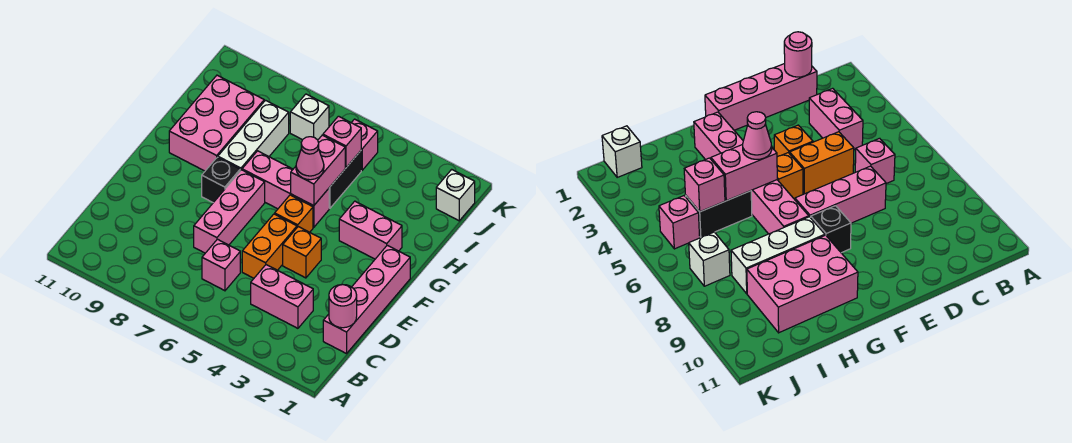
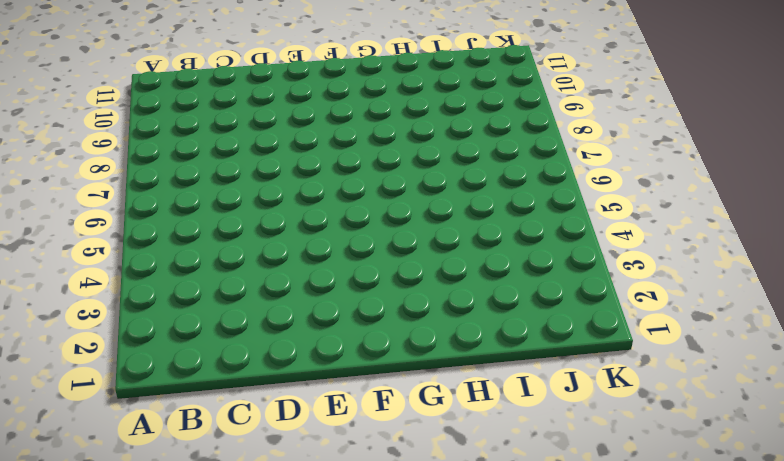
none -> pink 1x4 brick [323,245,410,354]
none -> pink 1x2 brick [251,265,313,328]
none -> pink 1x1 brick [202,239,240,291]

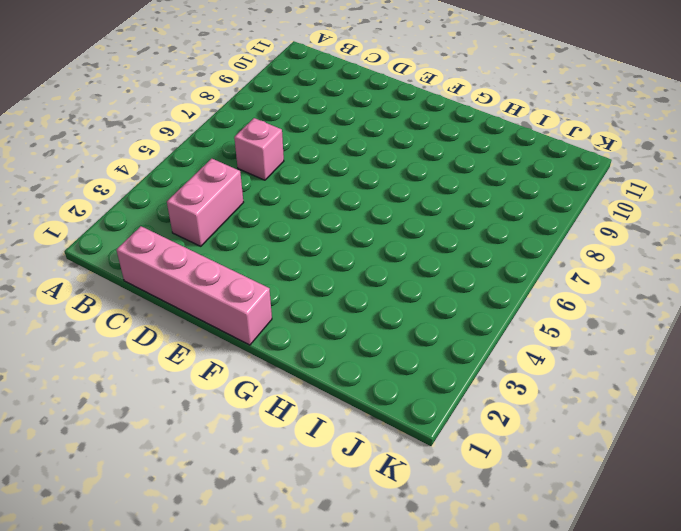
none -> orange 1x2 brick [242,214,297,278]
none -> pink 1x3 brick [194,170,265,253]
none -> orange 1x1 brick [283,227,321,278]

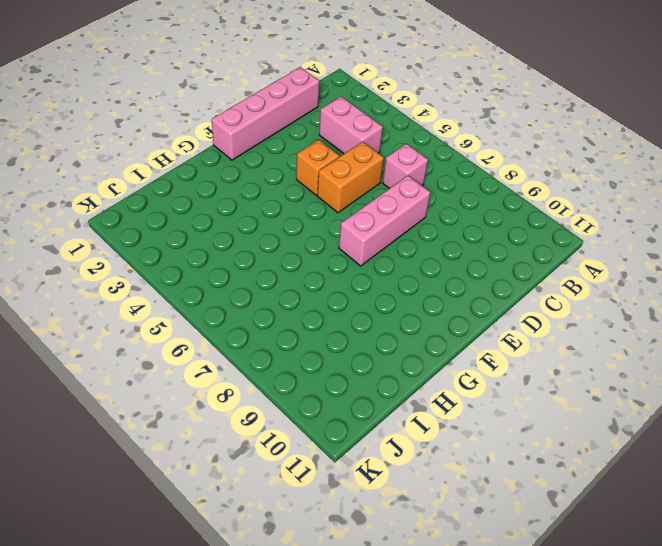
none -> orange 1x1 brick [275,195,313,232]
none -> black 1x1 brick [202,157,240,203]
none -> pink 1x2 brick [339,201,402,259]

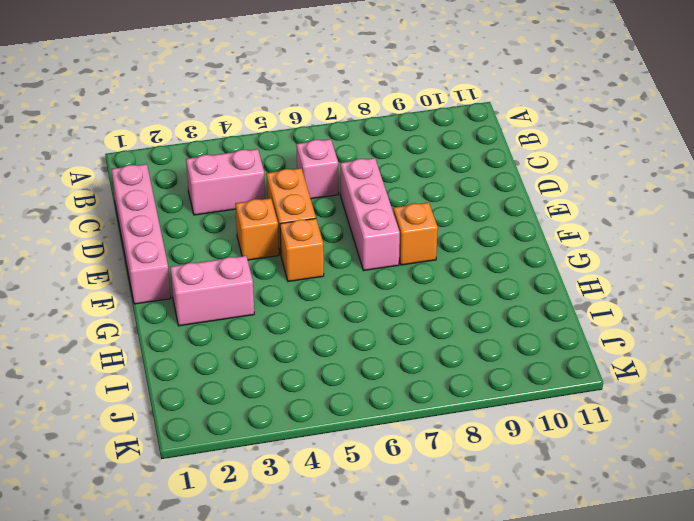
orange 1x1 brick [393,202,438,265] -> black 1x1 brick [202,157,240,203]
none -> pink 1x3 brick [242,151,329,227]
none -> white 1x3 brick [218,100,289,171]
none -> pink 2x3 brick [169,75,264,171]

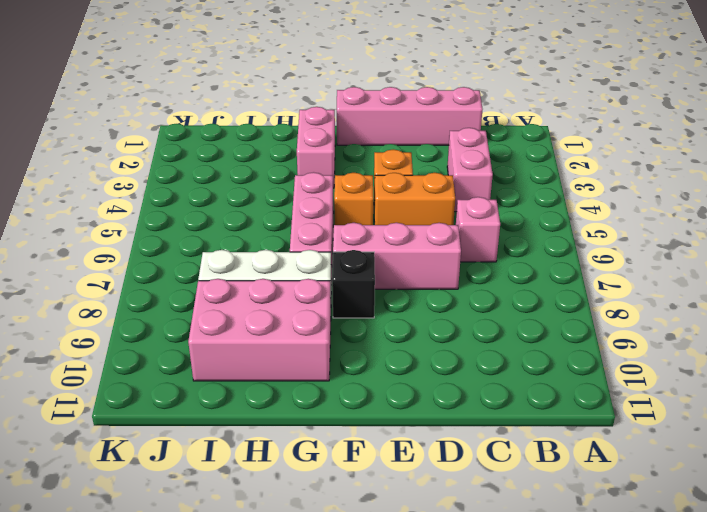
none -> black 1x2 brick [329,151,361,208]
none -> white 1x1 brick [436,169,475,221]
none -> pink 1x1 brick [351,119,378,170]

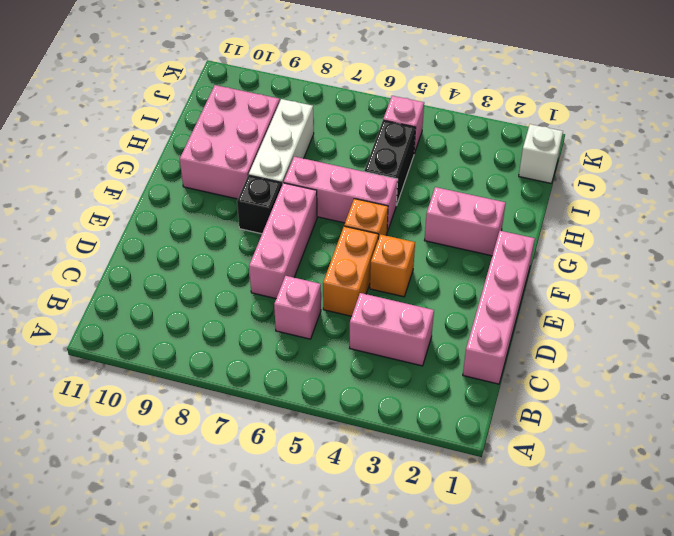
none -> white 1x1 brick [290,94,329,140]
none -> pink 1x1 round brick [329,285,357,328]
none -> pink 1x2 brick [291,135,345,206]

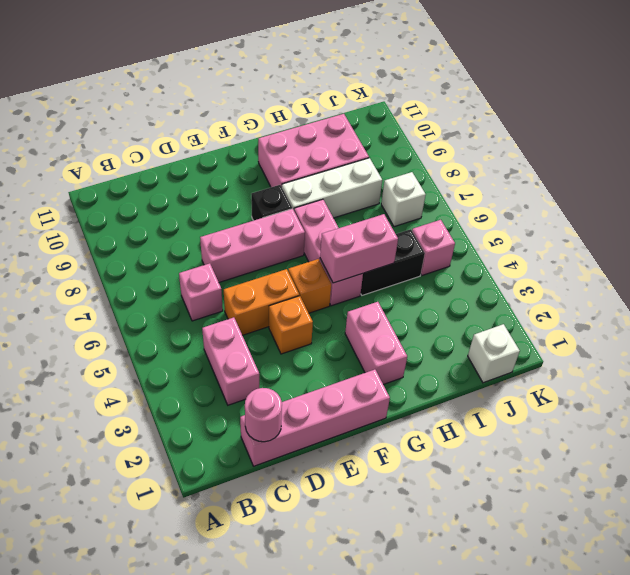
none -> pink 1x1 brick [323,116,361,167]
none -> pink 1x1 cone [296,137,324,180]

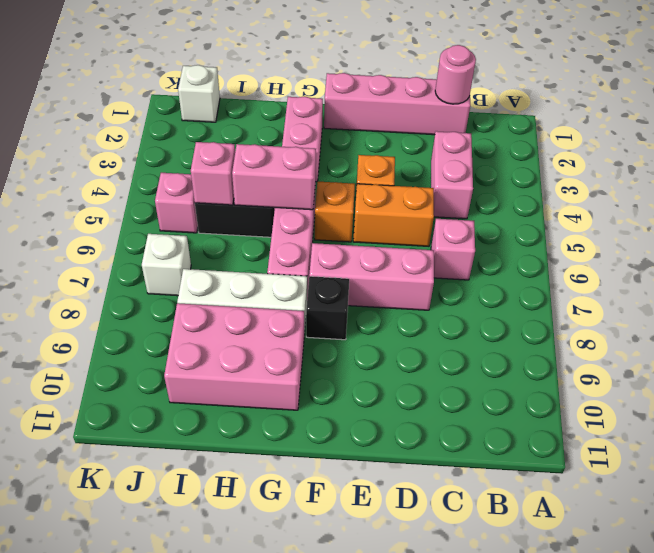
none -> pink 1x1 cone [296,137,324,180]

